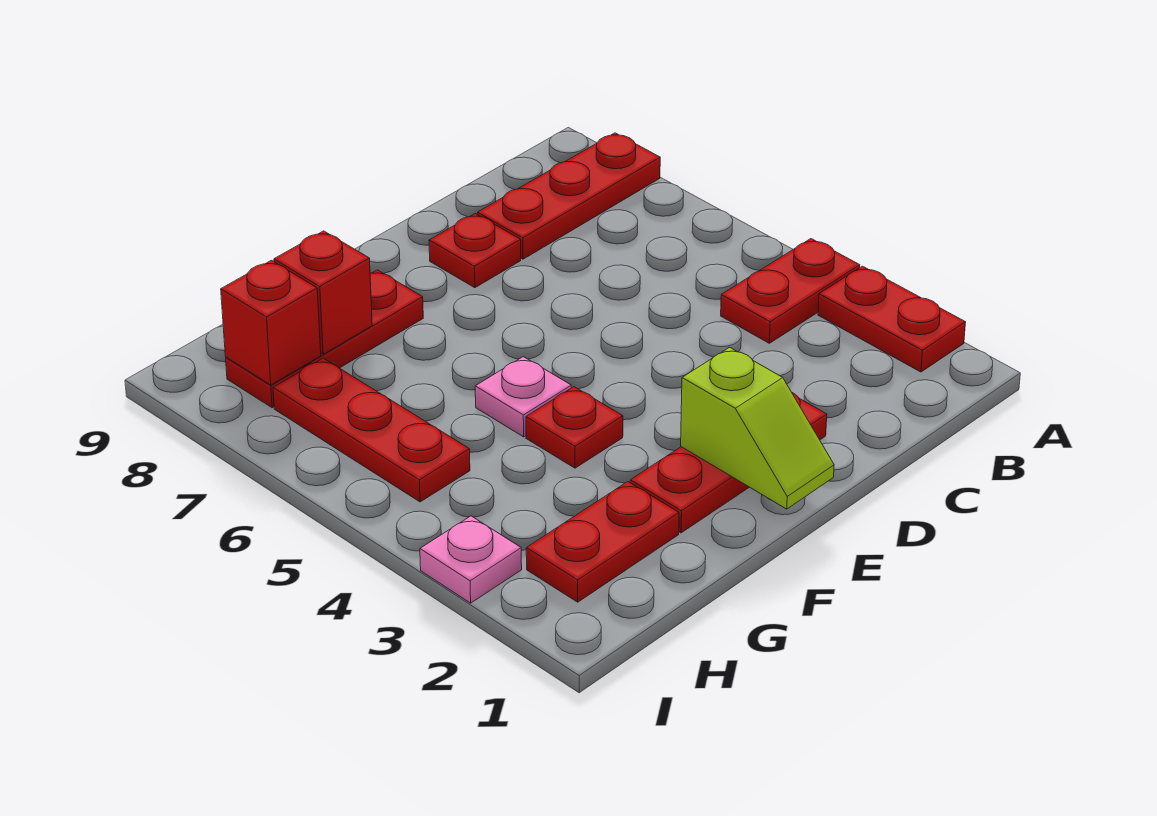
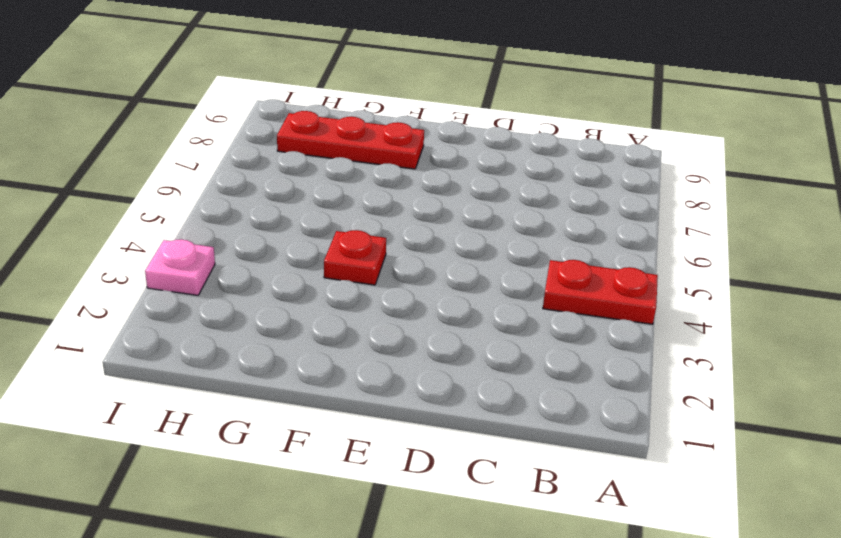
none -> red 1x2 plate [818,266,966,372]
none -> red 1x3 plate [478,133,660,259]
none -> red 1x3 plate [630,393,827,533]

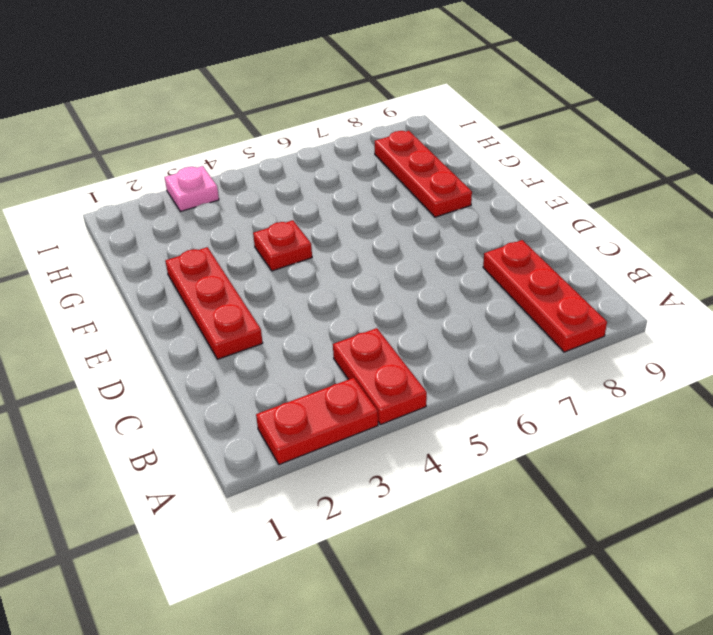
none -> red 1x1 plate [429,214,521,288]
none -> pink 1x1 plate [475,357,571,437]
none -> red 1x2 plate [526,482,679,602]

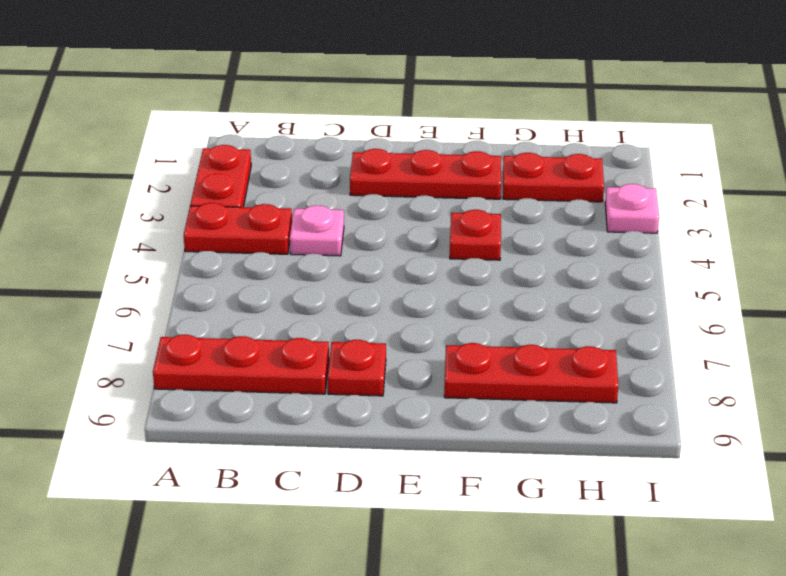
pink 1x1 plate [290,206,344,256] -> pink 1x1 plate moved to [475,357,571,437]
none -> red 1x3 plate [273,358,470,502]
none -> lime 1x2 slope [681,347,834,509]
none -> red 1x1 brick [274,231,372,354]

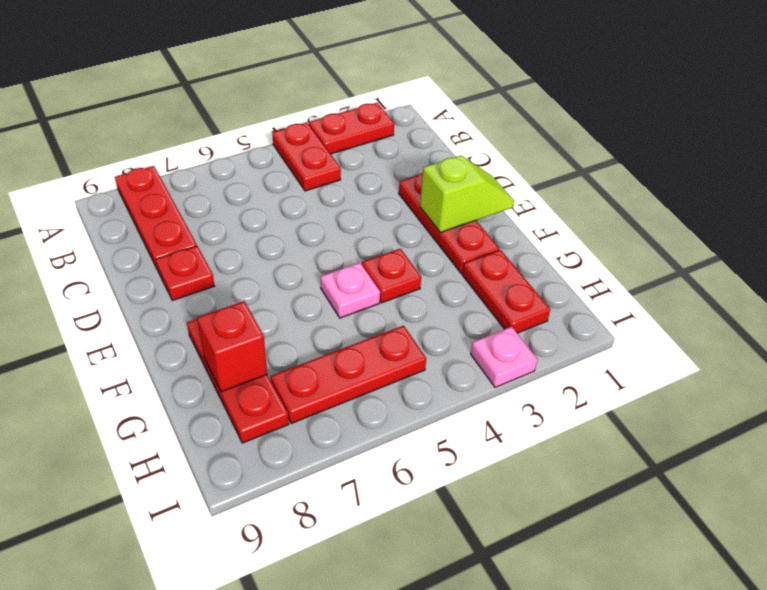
none -> red 1x1 brick [221,260,321,385]

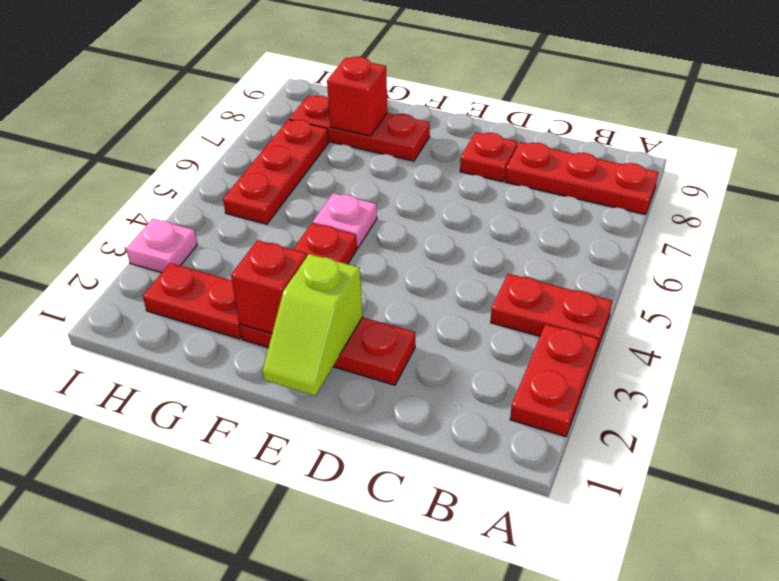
red 1x1 brick [231,240,307,334] -> red 1x1 brick moved to [221,260,321,385]

